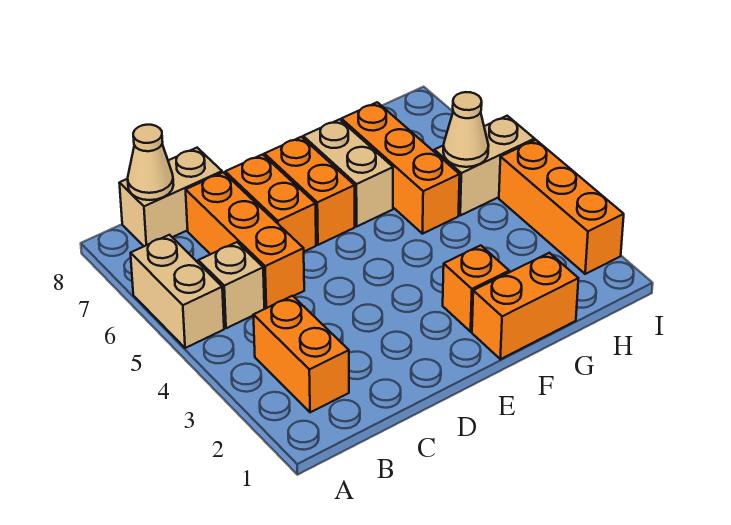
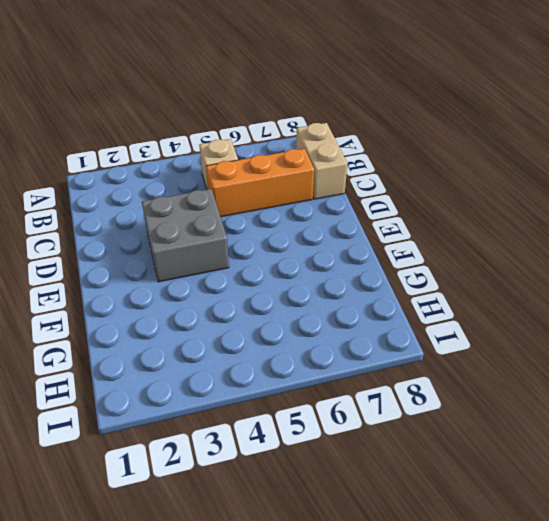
grey 2x2 brick [142,189,229,282] -> none
none -> tan 1x2 brick [131,235,224,348]
none -> orange 1x2 brick [253,296,349,412]
none -> orange 1x2 brick [225,155,316,252]

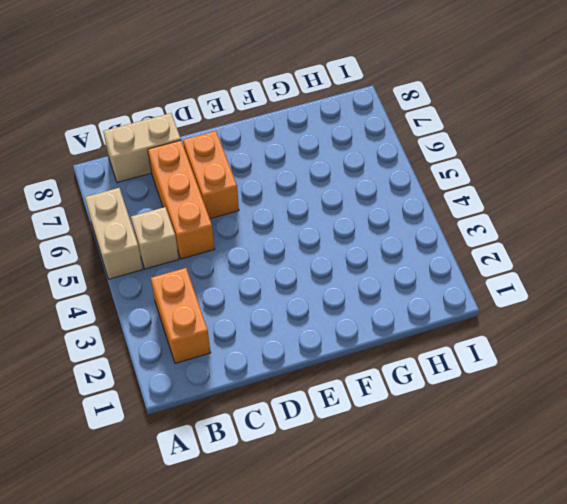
none -> orange 1x2 brick [265,137,355,245]
none -> orange 1x2 brick [472,253,578,359]
none -> orange 1x1 brick [443,245,509,332]

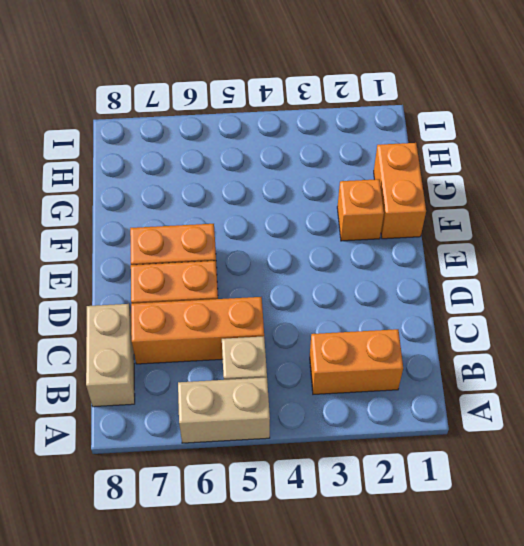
none -> tan 1x2 brick [303,119,393,226]
none -> orange 1x3 brick [341,102,460,234]
none -> tan 1x2 brick [434,116,535,215]

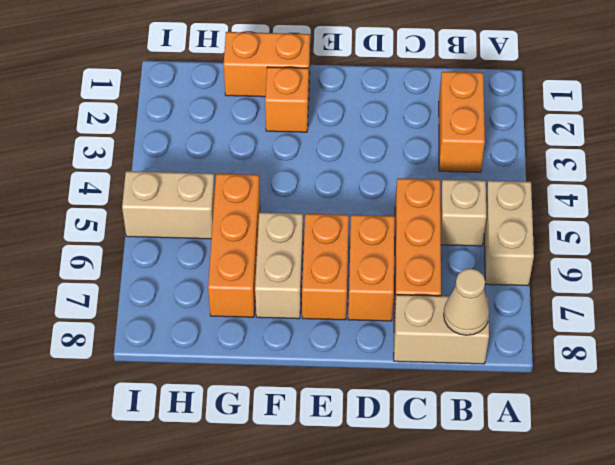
none -> orange 1x3 brick [499,140,624,274]
none -> tan 1x1 cone [443,92,489,167]

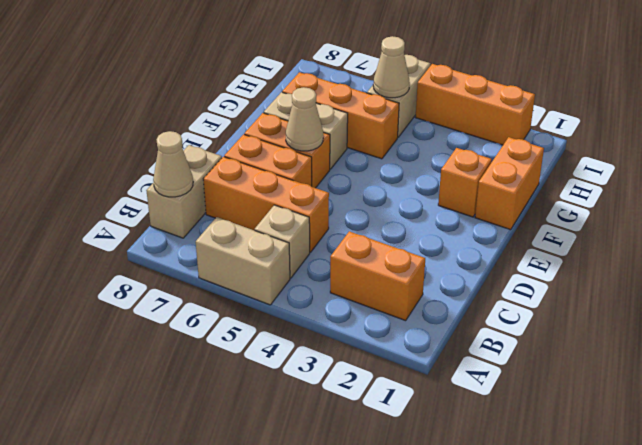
tan 1x1 cone [286,87,323,151] -> none

